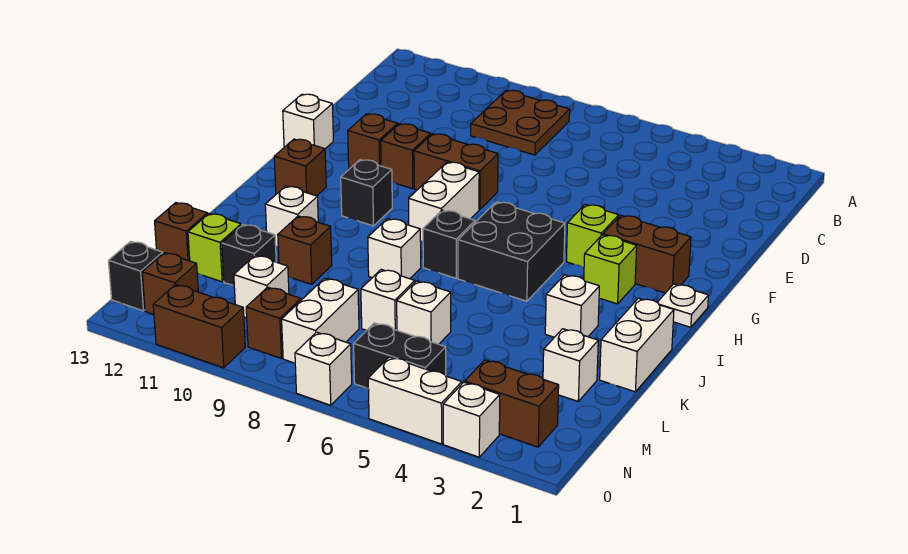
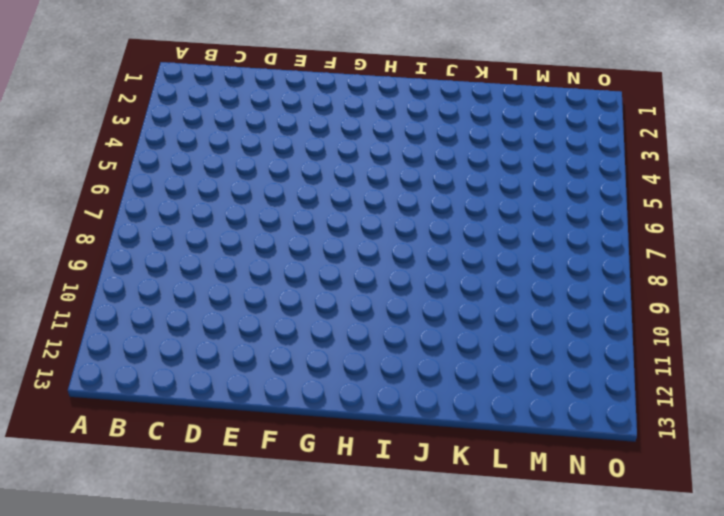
none -> brown 2x2 plate [471,90,570,155]
none -> brown 1x2 brick [414,134,498,210]
none -> brown 1x1 brick [381,124,431,189]
none -> brown 1x1 brick [348,114,398,169]

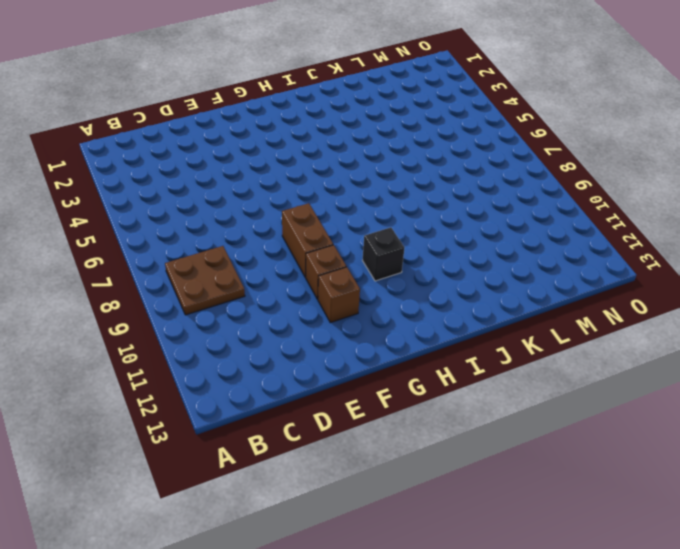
none -> white 1x1 brick [283,94,333,149]
none -> brown 1x2 brick [603,215,691,293]
none -> lime 1x1 brick [566,204,619,267]
none -> white 1x2 brick [409,162,479,241]

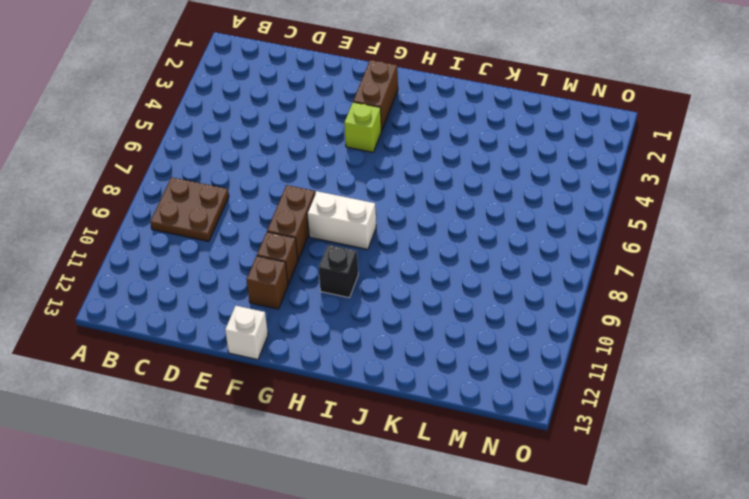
none -> white 1x1 plate [658,284,708,327]
none -> lime 1x1 brick [584,235,637,304]
none -> black 2x2 brick [458,202,565,301]
none -> brown 1x1 brick [274,139,326,196]

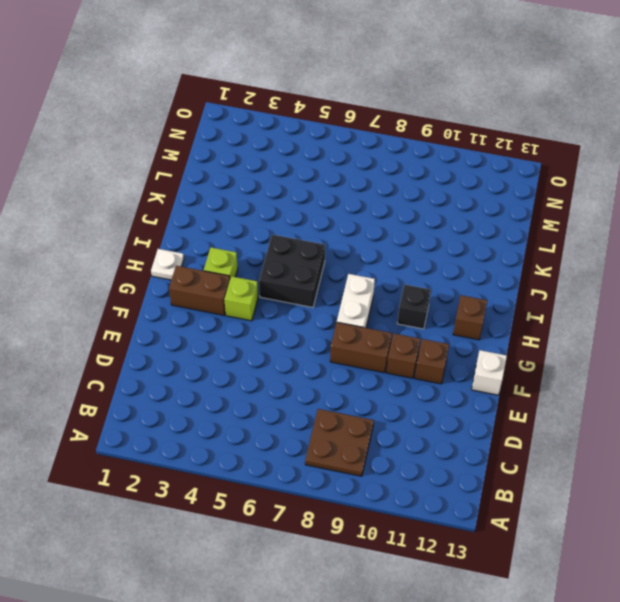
none -> black 1x1 brick [423,210,475,278]
none -> white 1x2 brick [600,298,674,392]
none -> white 1x1 brick [545,275,599,337]
none -> white 1x1 brick [368,219,421,279]

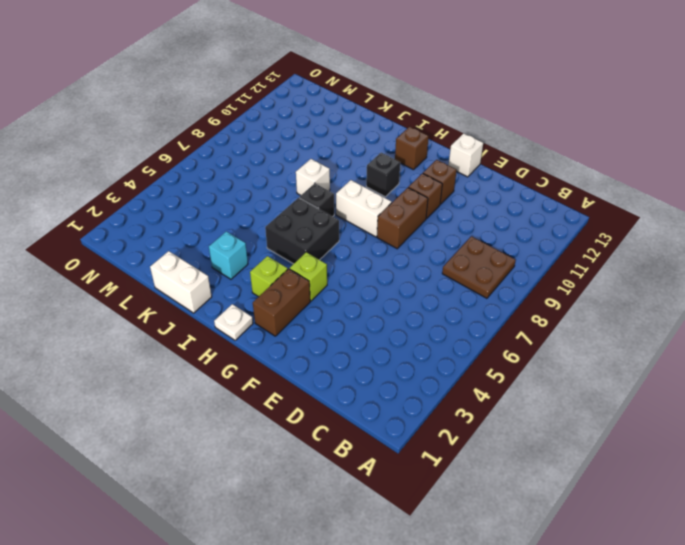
cyan 1x1 brick [209,231,248,279] -> white 1x1 brick [545,275,599,337]
none -> white 1x1 brick [265,186,318,246]
none -> brown 1x1 brick [278,216,332,284]
none -> white 1x1 brick [543,329,598,401]
none -> white 1x1 brick [397,281,451,344]

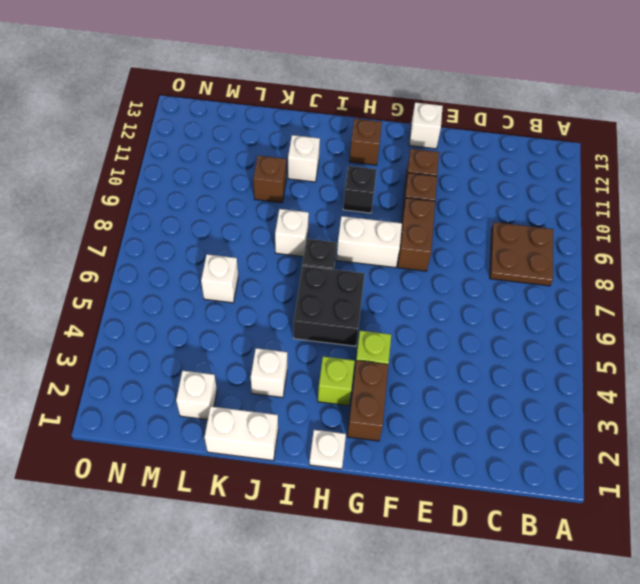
none -> white 1x1 brick [361,270,415,330]
none -> black 1x1 brick [222,225,276,286]
none -> lime 1x1 brick [188,213,241,282]
none -> brown 1x1 brick [155,203,208,261]

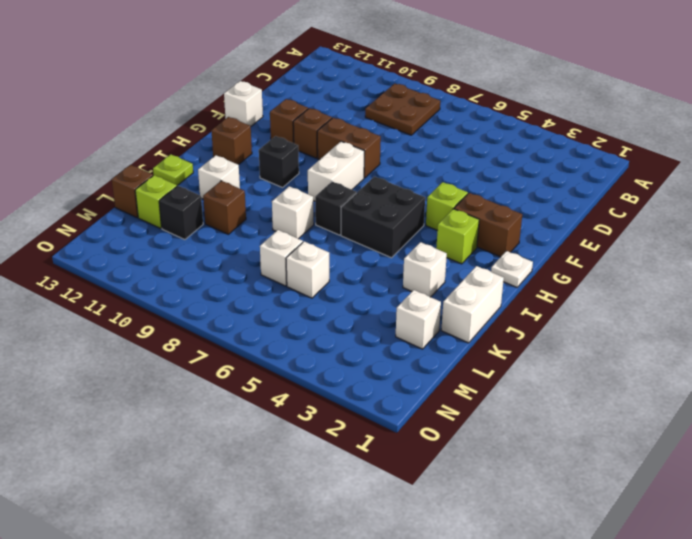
lime 1x1 plate [153,155,193,186] -> none
none -> white 1x2 brick [282,278,359,363]
none -> white 1x1 brick [234,255,289,318]
none -> brown 1x2 brick [465,360,559,447]
none -> black 1x2 brick [354,323,446,388]

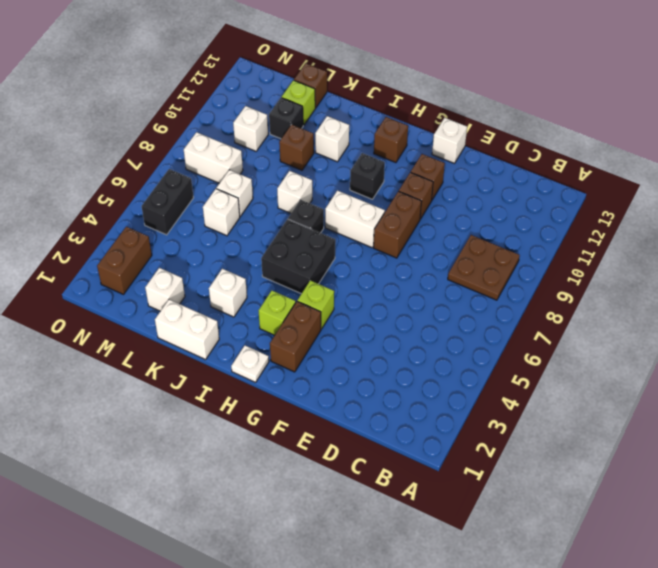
none -> brown 1x1 brick [246,287,301,358]
none -> brown 1x1 brick [142,253,198,315]
none -> black 1x1 brick [108,241,163,311]
none -> white 1x1 brick [443,382,500,457]

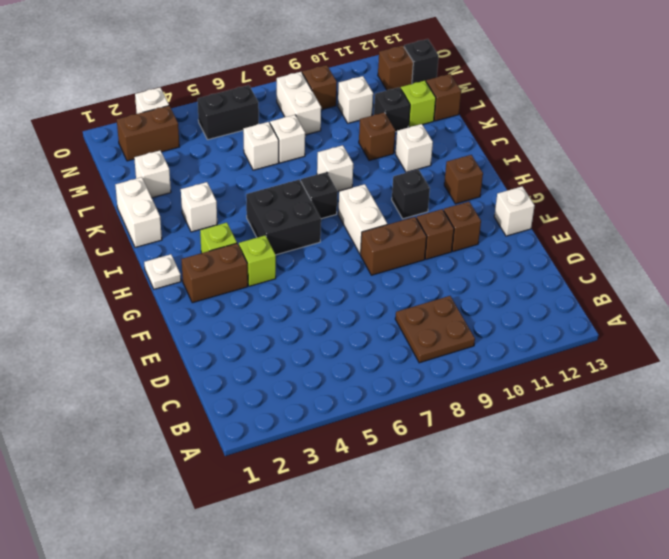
none -> white 1x2 brick [368,357,462,444]
none -> white 1x1 brick [295,332,352,405]
none -> brown 1x2 brick [153,285,245,368]

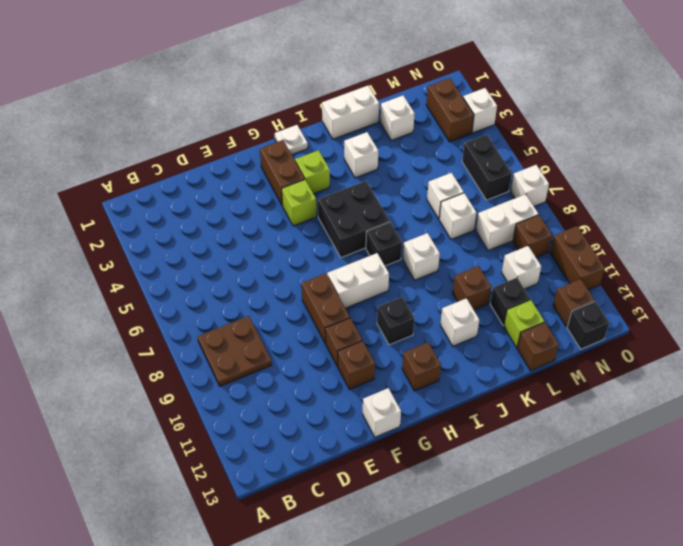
none -> white 1x2 brick [368,357,462,444]

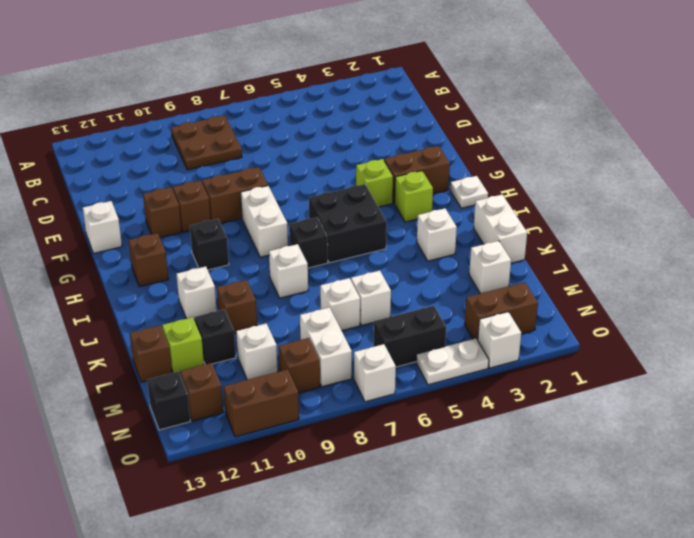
white 1x2 plate [416,338,489,385] -> white 1x2 brick [368,357,462,444]

